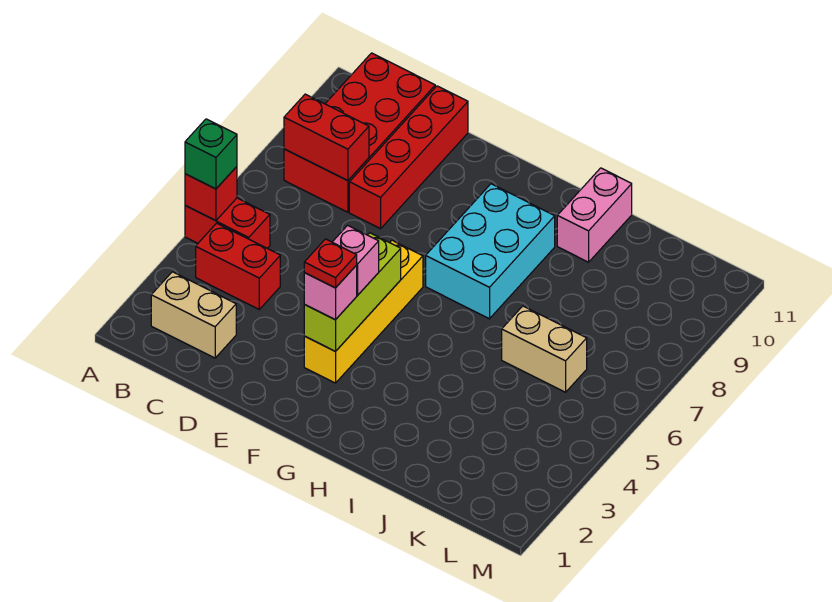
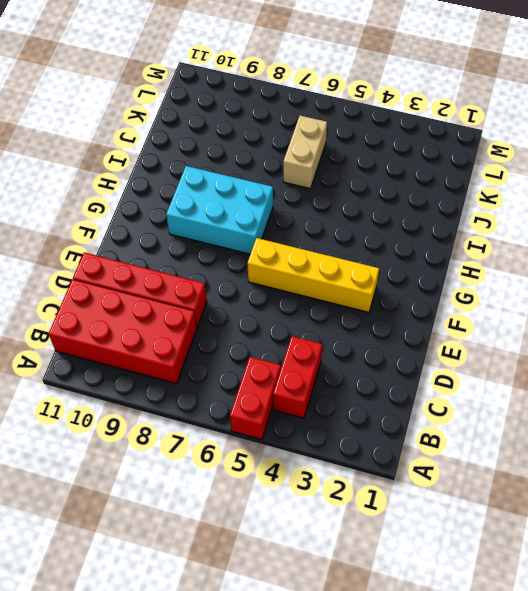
none -> tan 1x2 brick [151,272,236,358]
none -> pink 1x2 brick [557,168,632,262]
none -> red 1x1 brick [185,167,237,221]

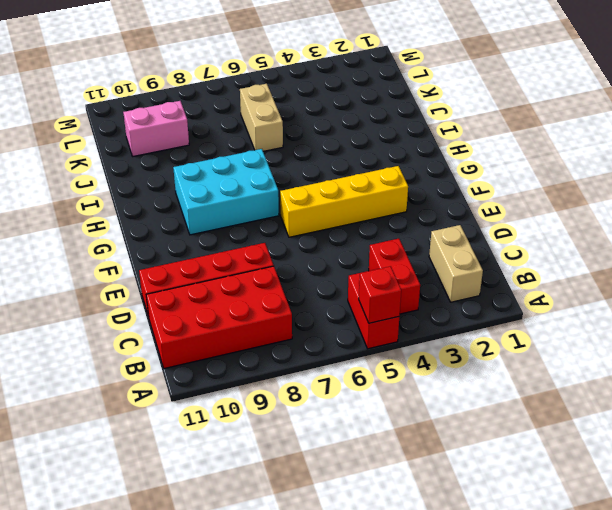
pink 1x2 brick [123,101,189,156] -> pink 1x2 brick moved to [557,168,632,262]
none -> red 1x2 brick [284,94,369,181]
none -> lime 1x3 brick [304,233,401,352]
none -> green 1x1 brick [185,119,237,189]

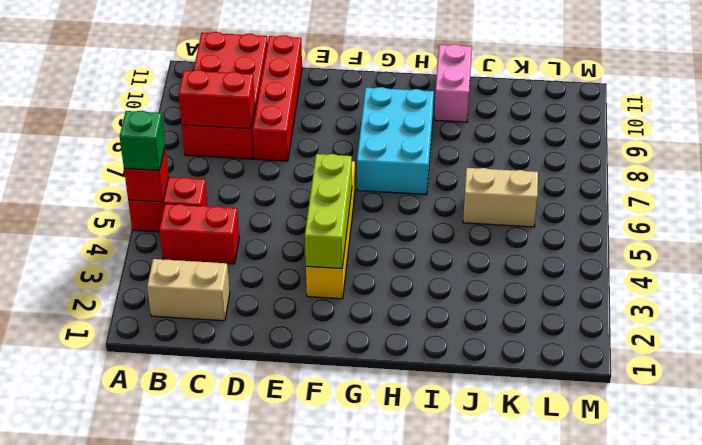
none -> pink 1x1 brick [304,265,357,320]
none -> pink 1x1 brick [333,225,379,295]
none -> red 1x1 plate [304,239,357,288]

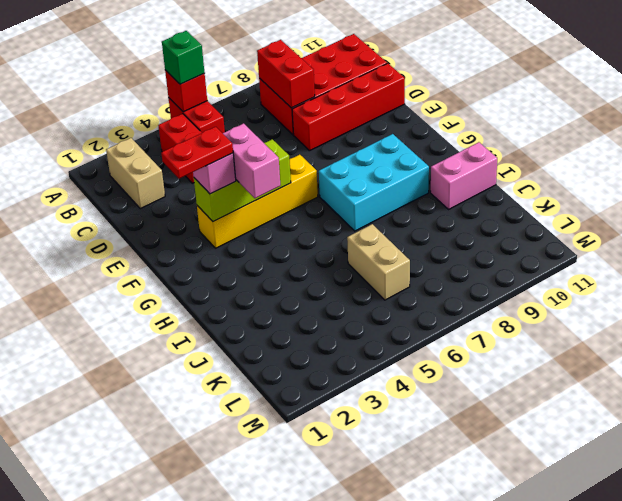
red 1x2 plate [161,127,233,179] -> red 1x1 plate [304,239,357,288]
pink 1x2 brick [223,123,281,198] -> pink 1x1 brick [333,225,379,295]

